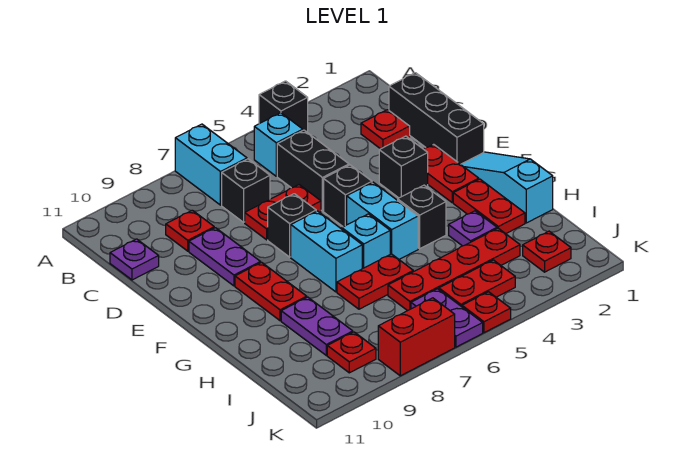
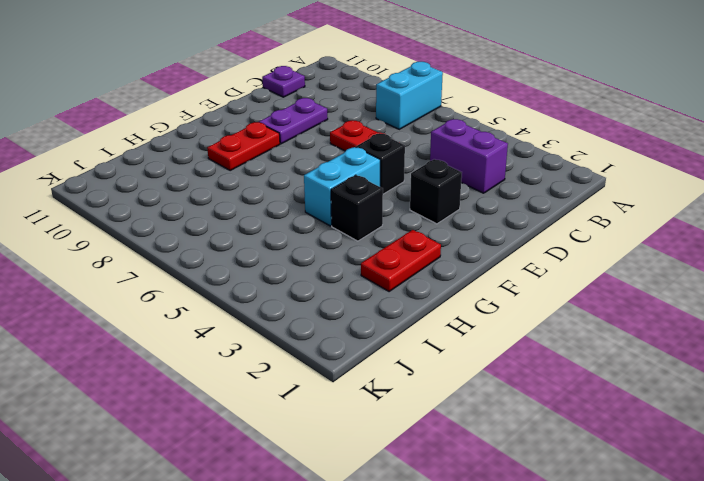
purple 1x2 brick [430,119,508,193] -> none
none -> black 1x1 brick [259,81,308,132]
none -> cyan 1x1 brick [254,113,303,176]
none -> black 1x3 brick [389,73,484,164]
none -> red 1x1 plate [361,110,410,149]

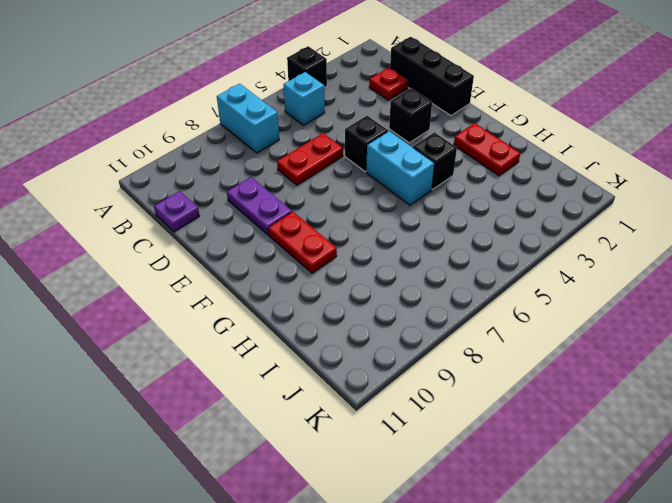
none -> black 1x2 brick [277,130,349,211]
none -> black 1x1 brick [222,159,270,222]
none -> red 1x1 plate [166,210,214,251]
none -> red 1x2 plate [424,144,479,203]

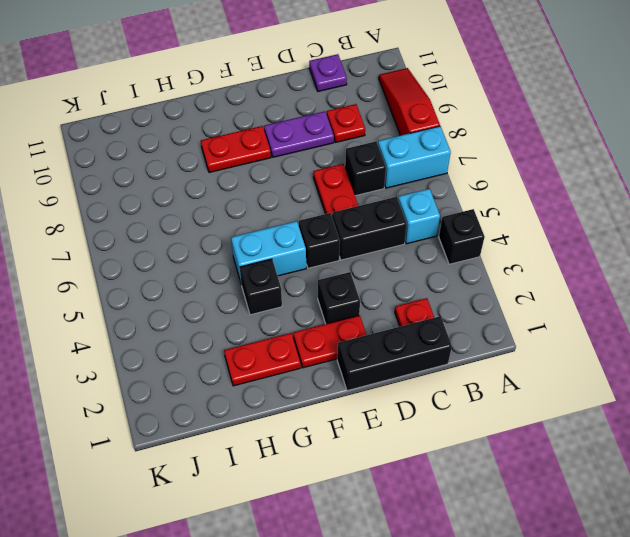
red 1x3 slope [379,68,440,136] -> none
none -> black 1x1 brick [268,194,316,257]
none -> cyan 1x3 slope [461,152,553,223]
none -> cyan 1x2 brick [291,211,362,292]
none -> cyan 1x1 brick [342,214,390,269]

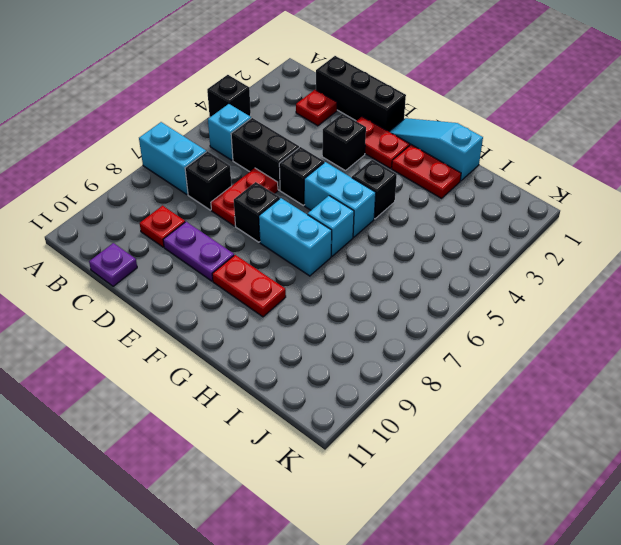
none -> purple 1x1 plate [449,211,497,246]
none -> red 1x2 plate [337,254,413,309]
none -> purple 1x2 plate [281,297,353,355]
none -> red 1x4 plate [388,228,520,311]

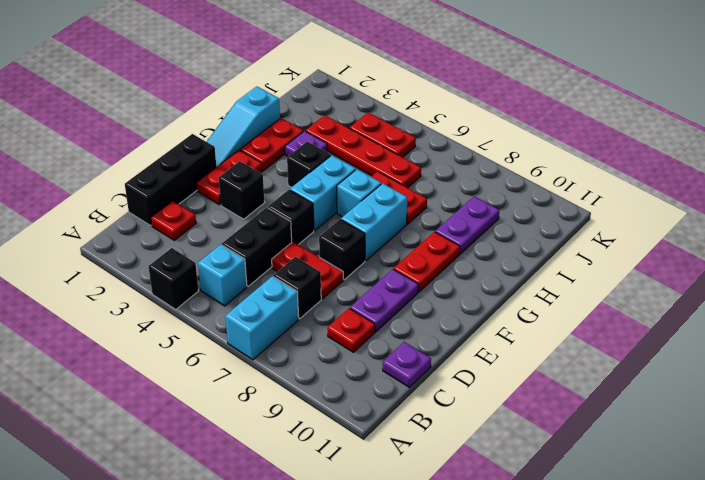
none -> red 1x1 plate [523,231,571,272]
none -> purple 1x2 plate [411,289,483,347]
none -> red 1x1 plate [327,332,376,373]
none -> red 1x1 plate [462,292,511,333]

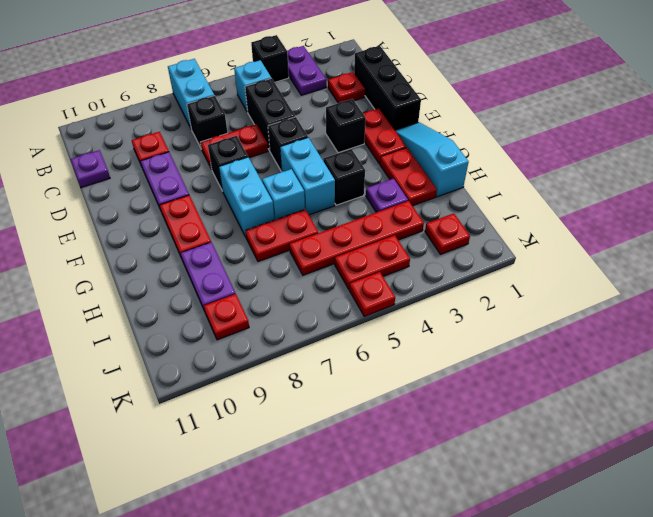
purple 1x2 plate [287,46,326,95] -> purple 1x2 plate moved to [411,289,483,347]
none -> red 1x2 brick [378,298,455,376]

